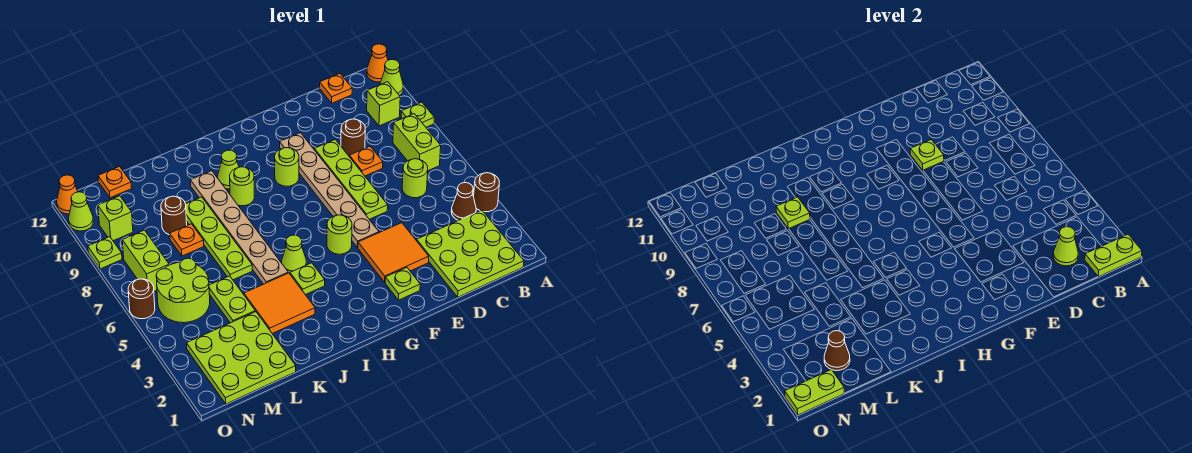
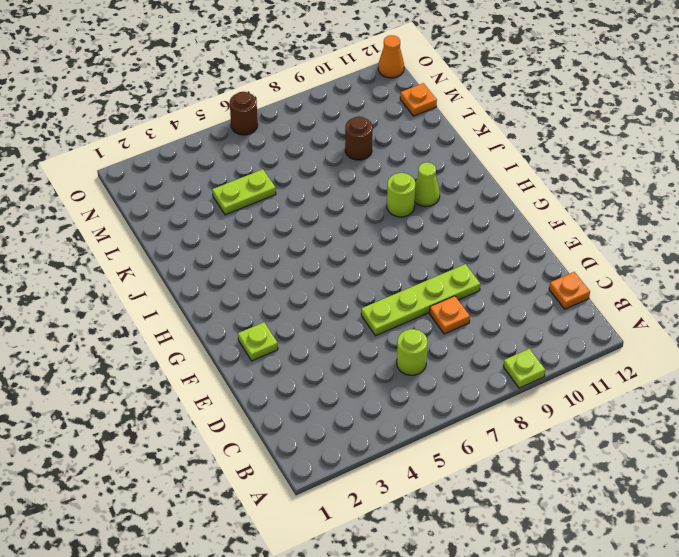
none -> brown 1x1 round brick [474,173,499,212]
none -> lime 1x1 cone [380,60,403,95]
none -> orange 1x1 cone [367,44,388,82]
none -> lime 3x3 plate [417,210,524,297]

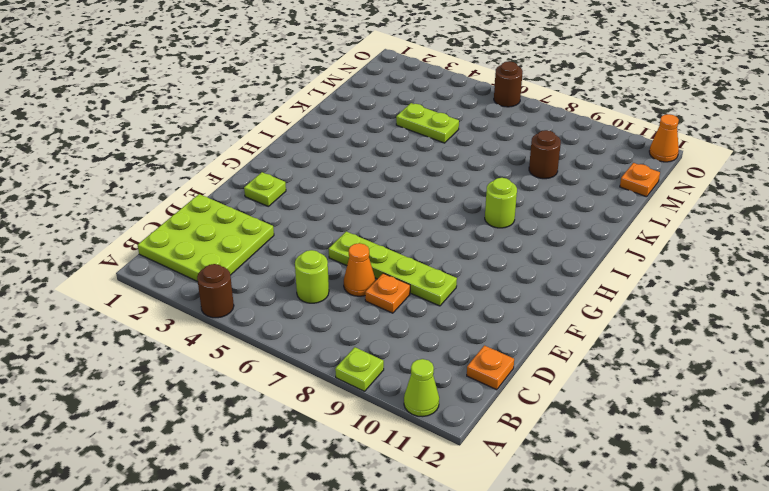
orange 1x1 cone [344,243,376,296] -> orange 1x1 cone moved to [367,44,388,82]
none -> brown 1x1 cone [451,183,476,220]
none -> lime 1x2 brick [393,114,441,171]
none -> lime 1x1 brick [367,82,400,126]
none -> brown 1x1 round brick [341,119,365,156]

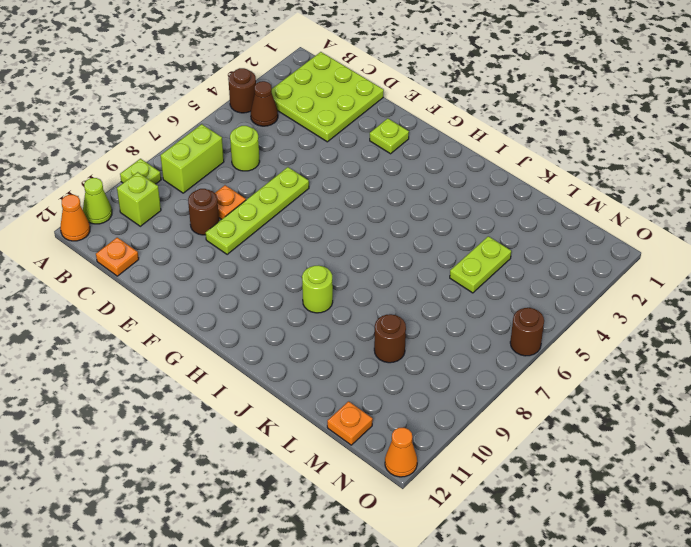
none -> orange 2x2 tile [358,223,429,282]
none -> tan 1x6 plate [280,133,379,248]
none -> lime 1x1 round brick [327,215,352,254]
none -> lime 1x1 round brick [275,148,299,186]

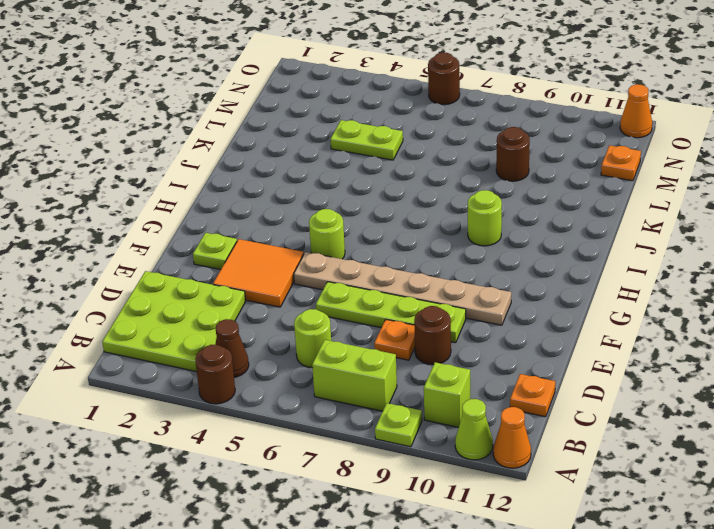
none -> lime 1x1 round brick [275,148,299,186]
none -> lime 1x1 plate [290,263,325,295]
none -> lime 1x1 cone [282,235,306,274]
none -> lime 1x1 cone [218,150,239,189]

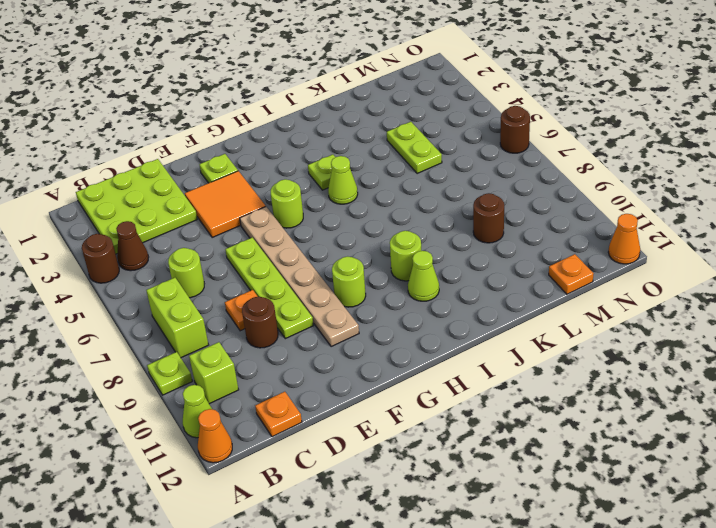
none -> orange 2x2 tile [244,273,315,334]
none -> tan 1x6 plate [190,171,288,284]
none -> lime 1x4 plate [186,197,252,280]
none -> lime 3x3 plate [187,312,296,404]

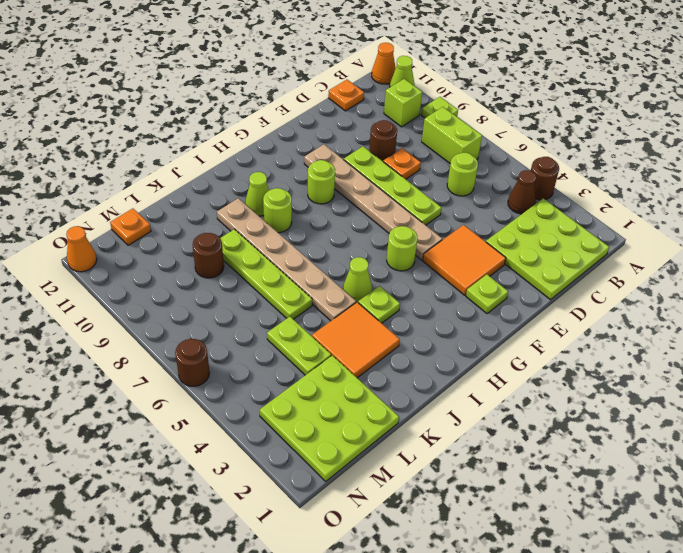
none -> orange 1x1 plate [170,224,204,256]
none -> lime 2x2 round brick [156,258,210,323]
none -> lime 1x2 brick [122,230,169,291]
none -> lime 1x1 brick [98,196,133,241]

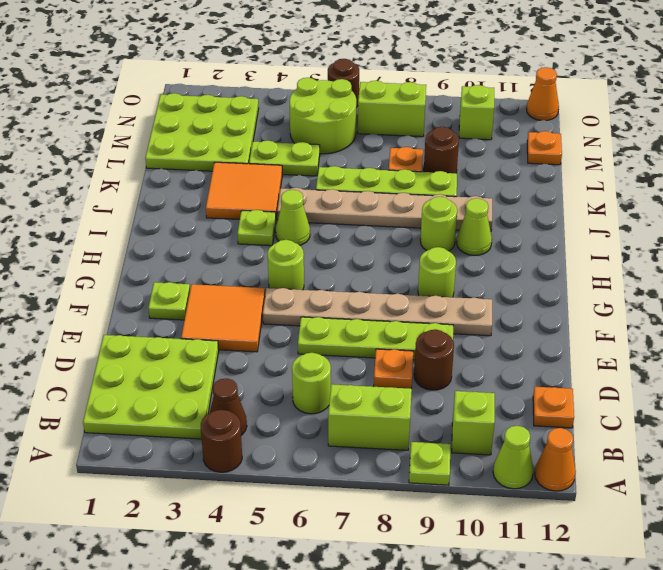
none -> lime 1x1 plate [88,237,122,269]
none -> lime 1x1 cone [69,192,93,231]
none -> lime 1x2 plate [1085,234,1142,277]
none -> lime 1x1 cone [1053,227,1078,266]

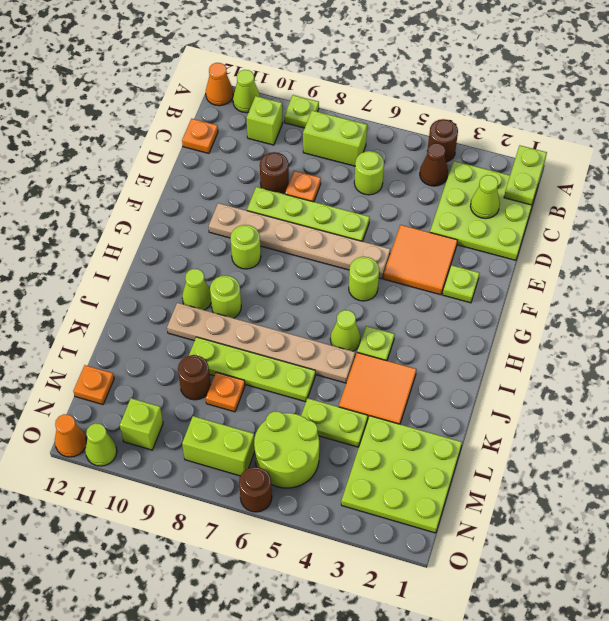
none -> lime 1x1 plate [88,237,122,269]
none -> lime 1x1 plate [910,140,944,170]
none -> lime 1x1 plate [776,197,810,229]
none -> brown 1x1 cone [824,331,850,371]

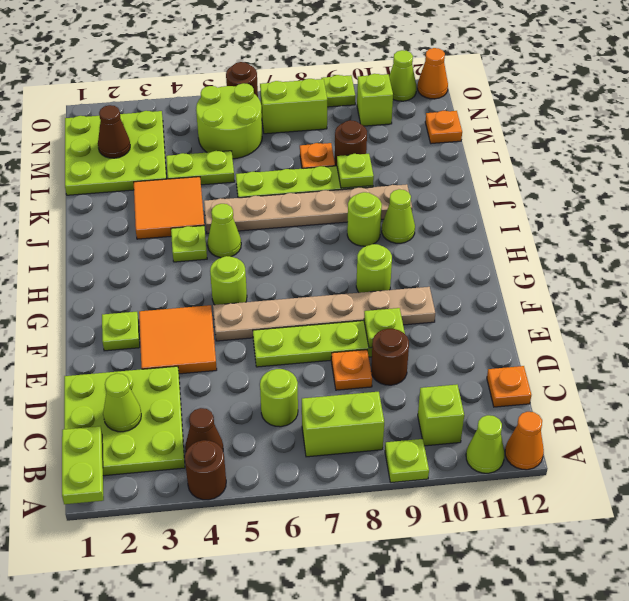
none -> lime 1x2 plate [785,370,844,415]

